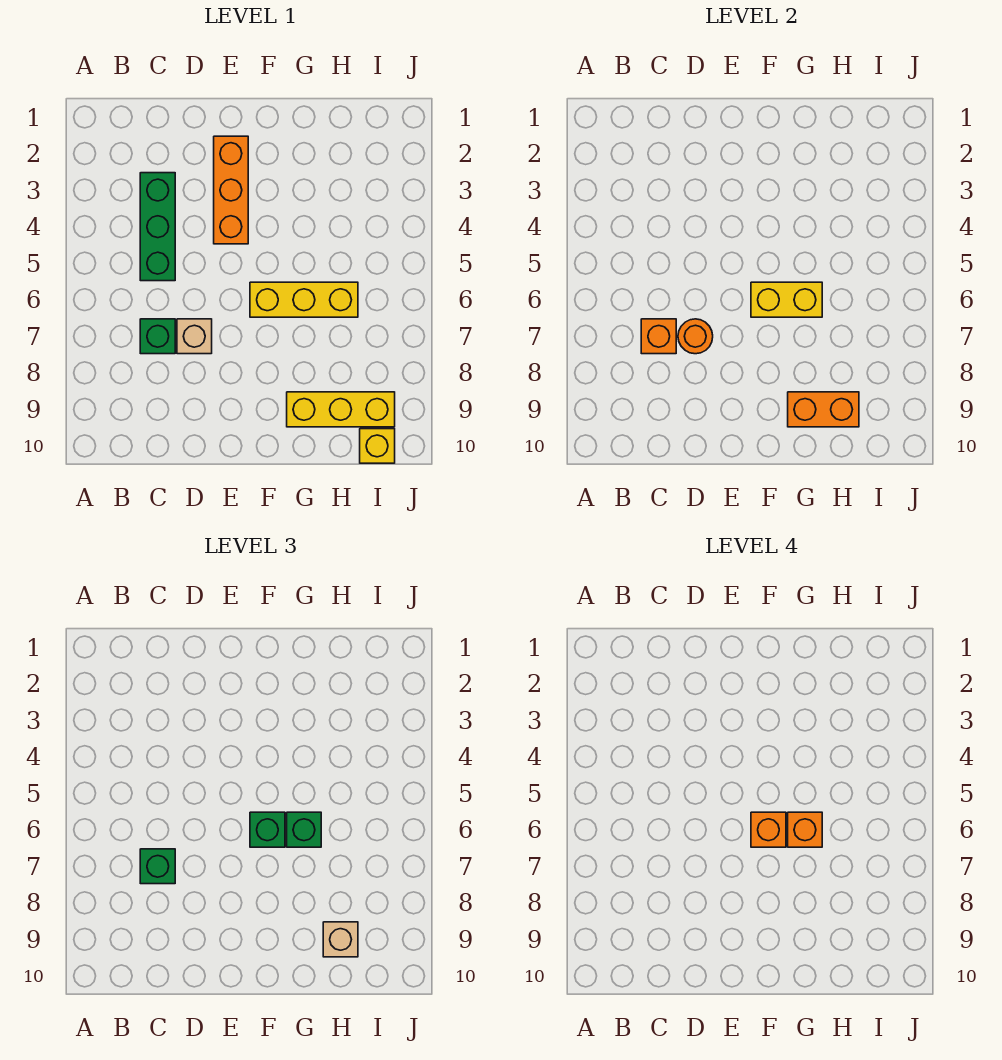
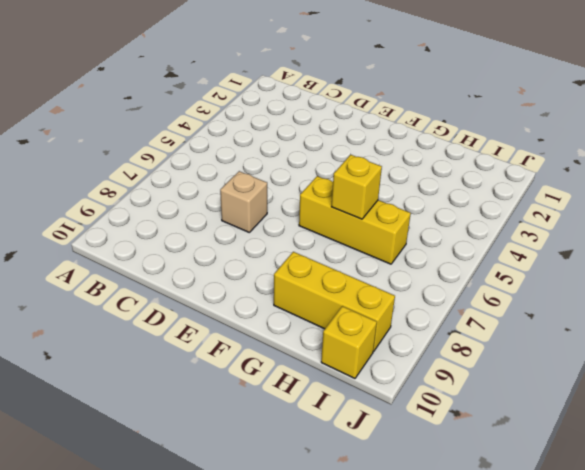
yellow 1x1 brick [332,155,382,219] -> yellow 1x2 brick [751,282,822,317]
none -> green 1x3 brick [140,173,175,281]
none -> green 1x1 brick [140,319,175,354]
none -> orange 1x3 brick [214,136,248,244]

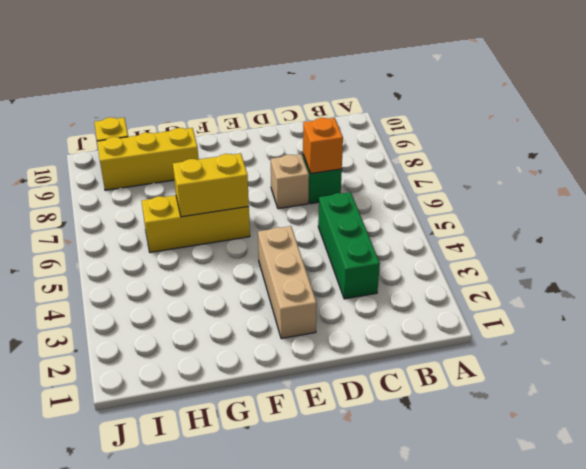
tan 1x3 brick [258,226,317,339] -> orange 1x3 brick [214,136,248,244]
none -> orange 1x1 round brick [678,319,713,354]
none -> orange 1x2 brick [788,392,859,427]
none -> green 1x1 brick [140,849,175,884]

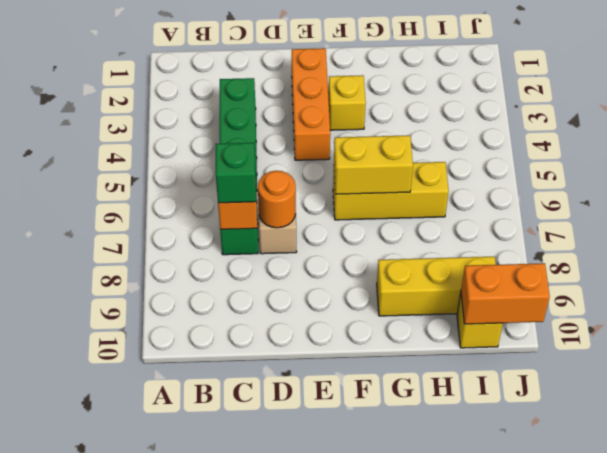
yellow 1x1 brick [328,75,366,130] -> none
orange 1x2 brick [461,263,550,324] -> orange 1x2 brick moved to [788,392,859,427]
none -> green 1x1 brick [250,812,285,847]
none -> green 1x1 brick [287,812,321,847]
none -> tan 1x1 brick [323,922,358,957]

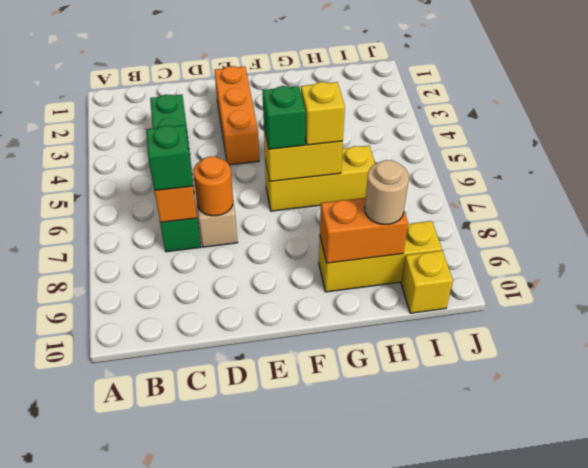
yellow 1x1 brick [301,82,345,145] -> green 1x1 brick [287,812,321,847]
tan 1x1 round brick [365,160,409,224] -> tan 1x1 brick [323,922,358,957]
none -> orange 1x1 brick [751,812,786,847]
none -> orange 1x1 brick [788,812,822,847]

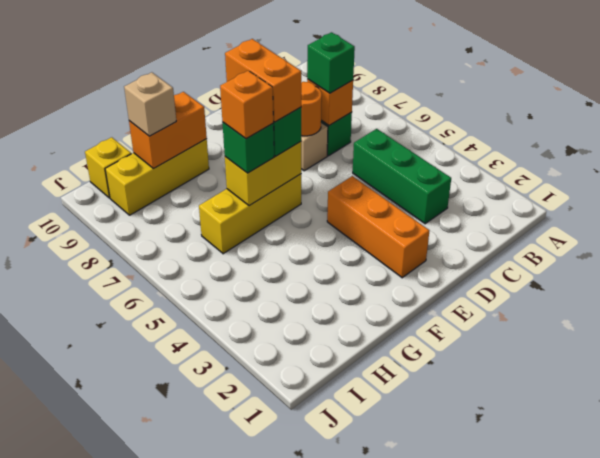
orange 1x2 brick [225,39,301,122] -> orange 1x1 brick [751,812,786,847]

